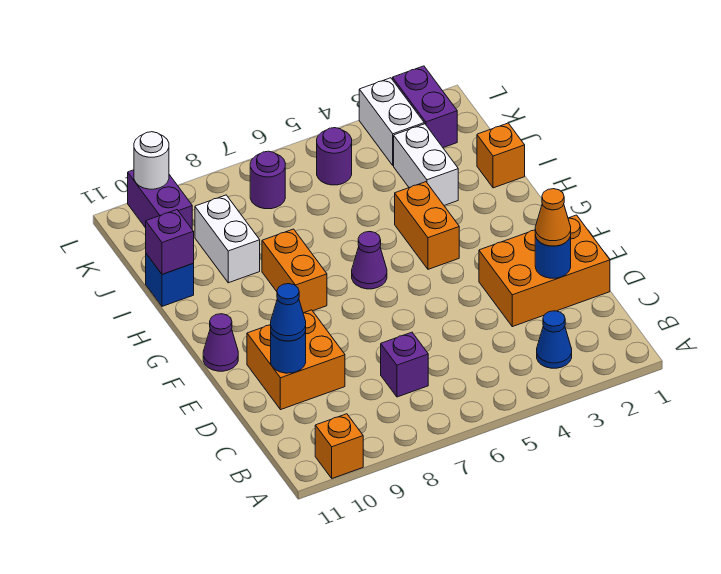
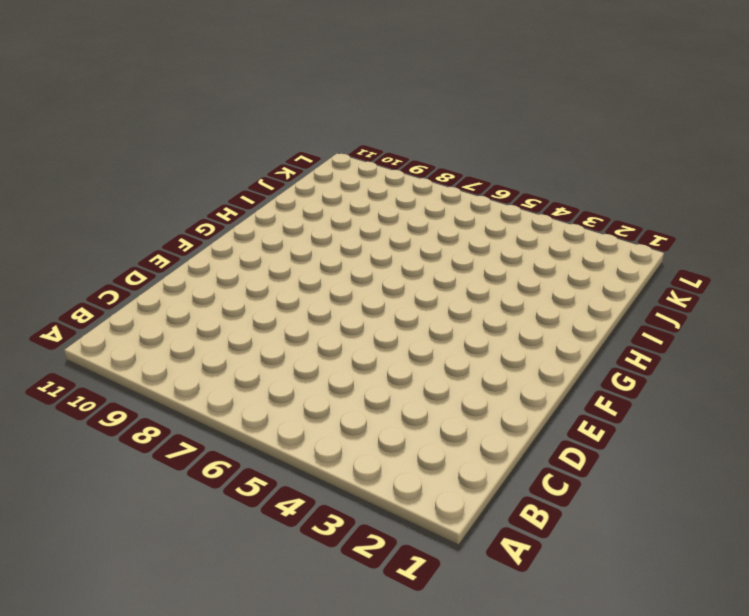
none -> orange 1x1 brick [315,414,363,478]
none -> blue 1x1 cone [537,311,572,368]
none -> purple 1x1 brick [381,332,428,397]

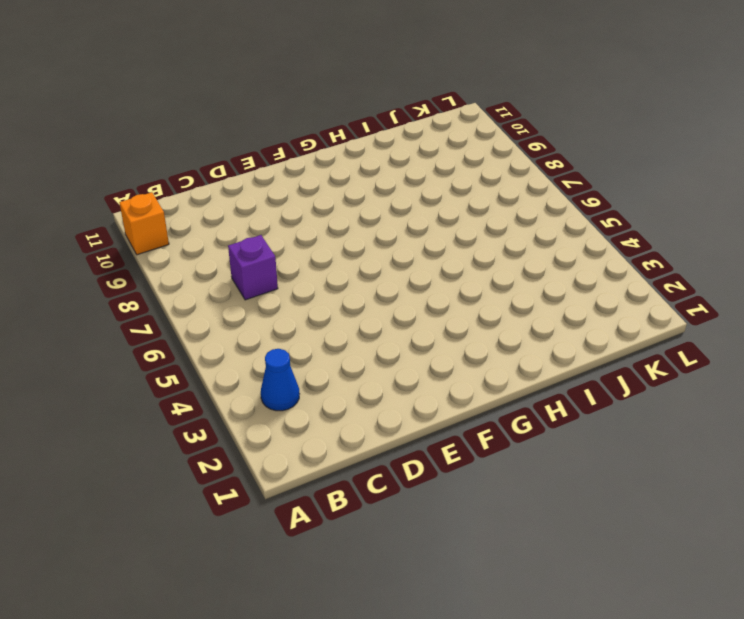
none -> orange 2x3 brick [479,215,610,327]
none -> orange 2x2 brick [247,310,345,410]
none -> purple 1x1 cone [203,314,238,371]

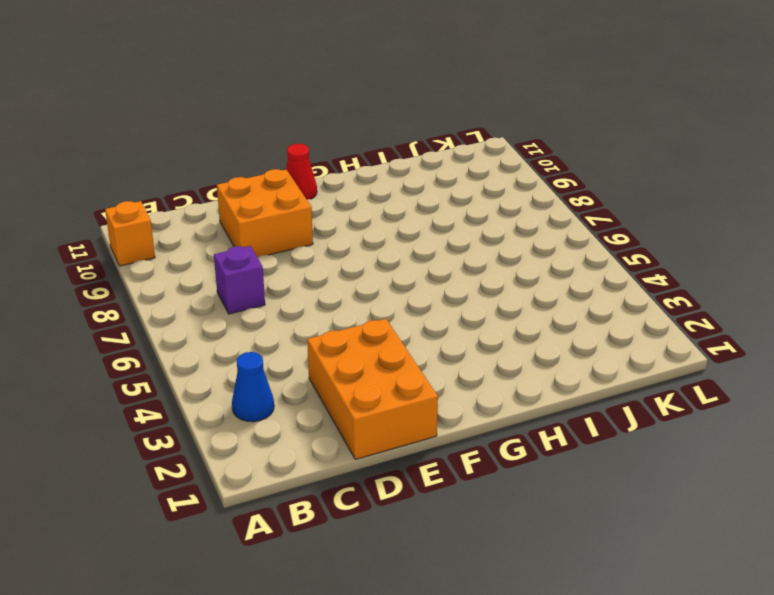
red 1x1 cone [286,144,317,200] -> purple 1x1 cone [203,314,238,371]
none -> orange 1x2 brick [395,182,459,269]
none -> purple 1x1 cone [352,232,387,289]
none -> orange 1x2 brick [262,229,327,313]

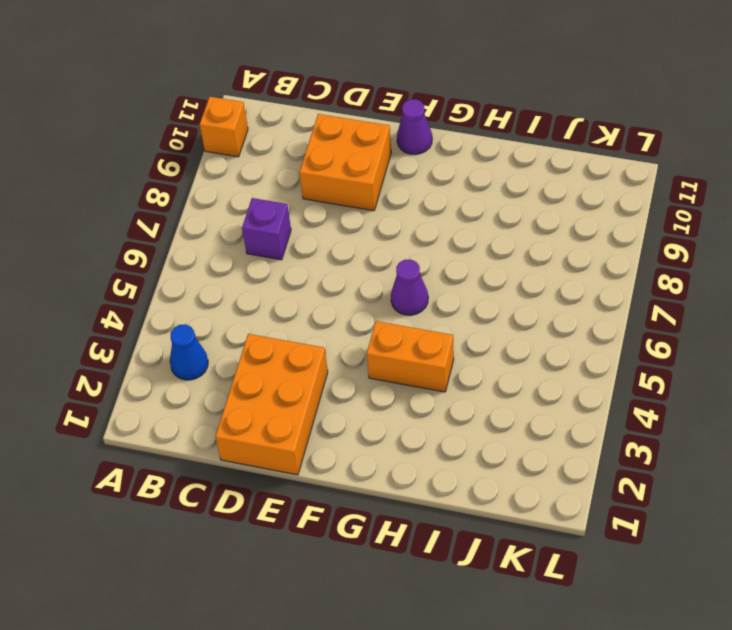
none -> orange 1x2 brick [262,229,327,313]
none -> orange 1x1 brick [477,123,525,188]
none -> white 1x2 brick [394,124,458,205]

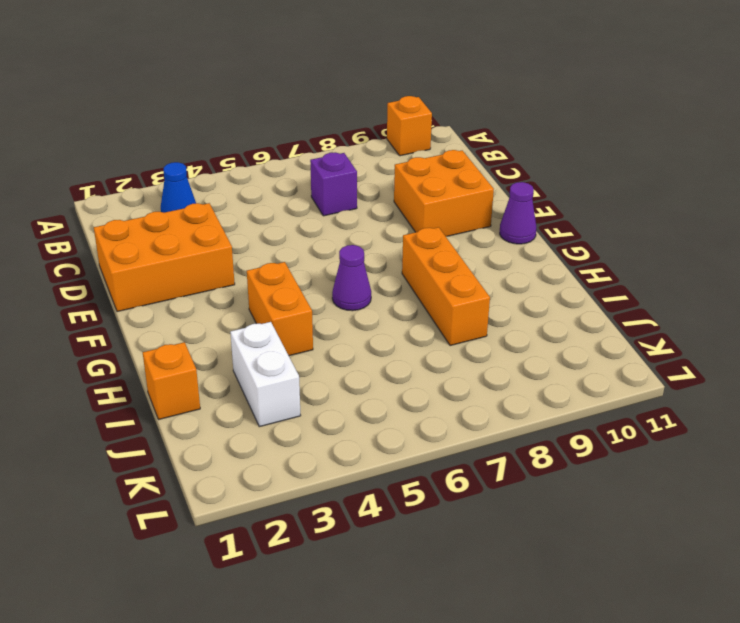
orange 1x3 brick [402,227,490,346] -> orange 1x2 brick [262,229,327,313]
none -> white 1x2 brick [195,195,260,283]
none -> blue 1x1 brick [146,254,194,306]
none -> purple 1x2 brick [393,66,457,148]

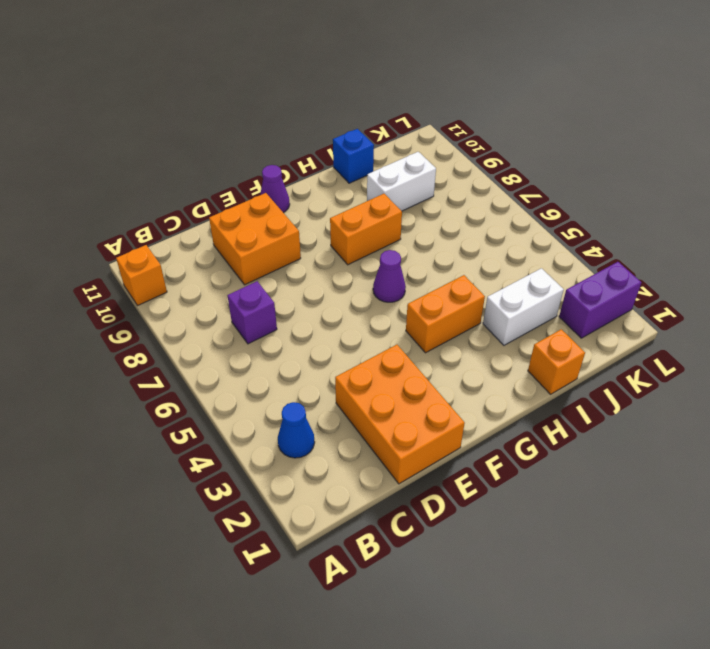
none -> white 1x2 brick [359,78,424,165]
none -> purple 1x1 round brick [317,128,352,185]
none -> purple 1x1 round brick [250,151,285,209]

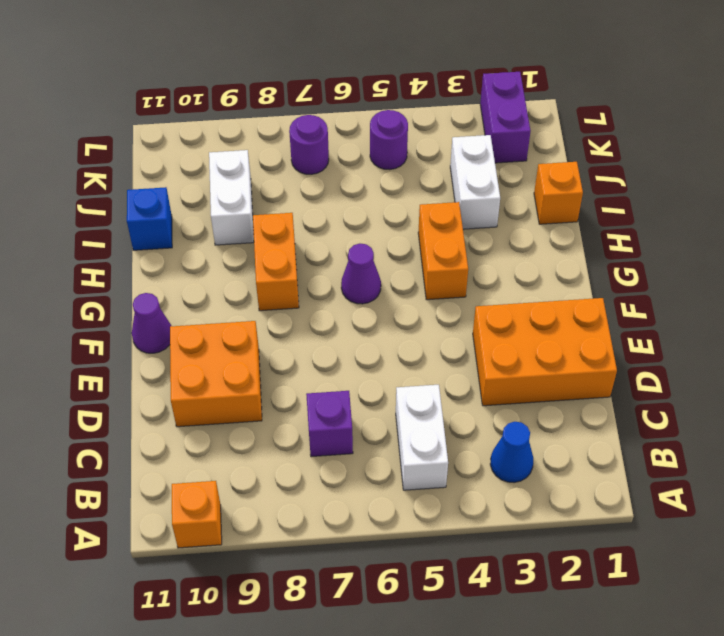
white 1x2 brick [396,385,448,490] -> white 1x2 brick moved to [359,78,424,165]
none -> purple 1x2 brick [128,170,192,229]
none -> blue 1x1 round brick [535,235,571,278]
none -> blue 1x1 round brick [271,332,306,373]

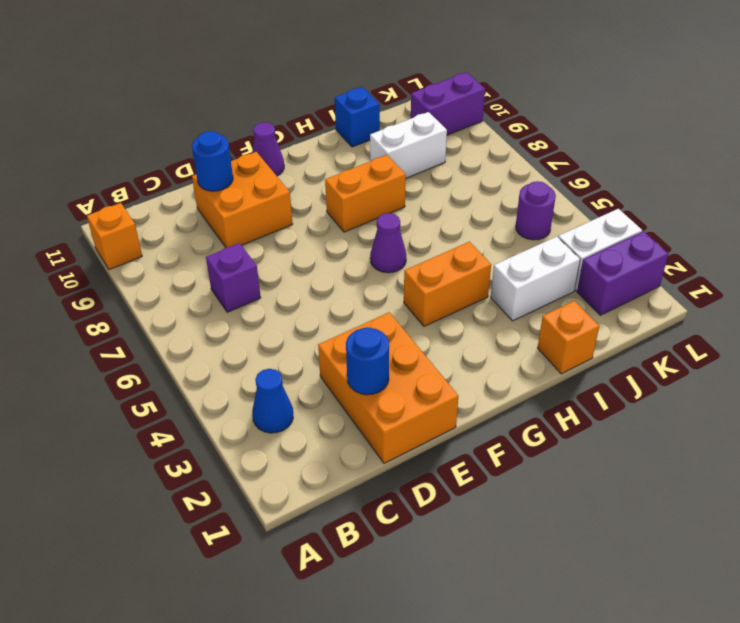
none -> purple 1x1 round brick [250,151,285,209]
none -> purple 1x1 brick [146,210,194,274]
none -> white 1x1 round brick [134,132,169,189]

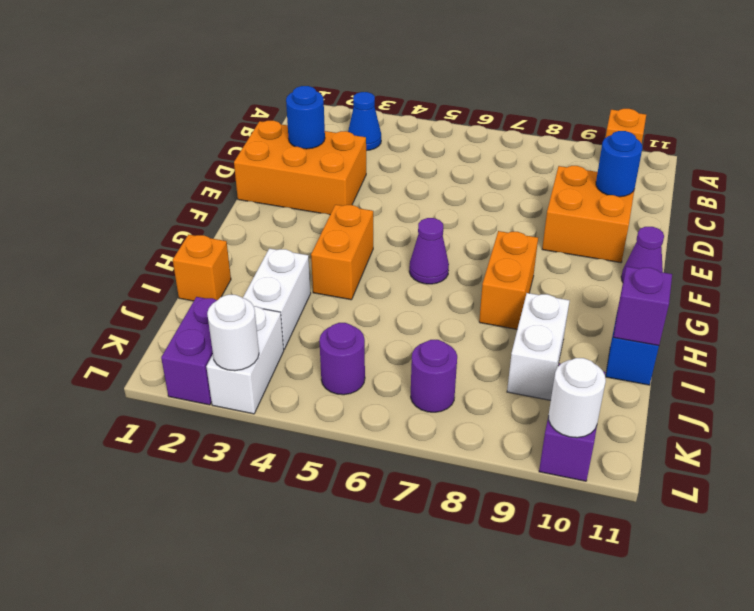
white 1x1 round brick [207,295,259,371] -> none
none -> purple 1x1 brick [381,332,428,397]
none -> orange 1x1 cone [535,189,571,246]
none -> blue 1x1 cone [271,284,306,341]

